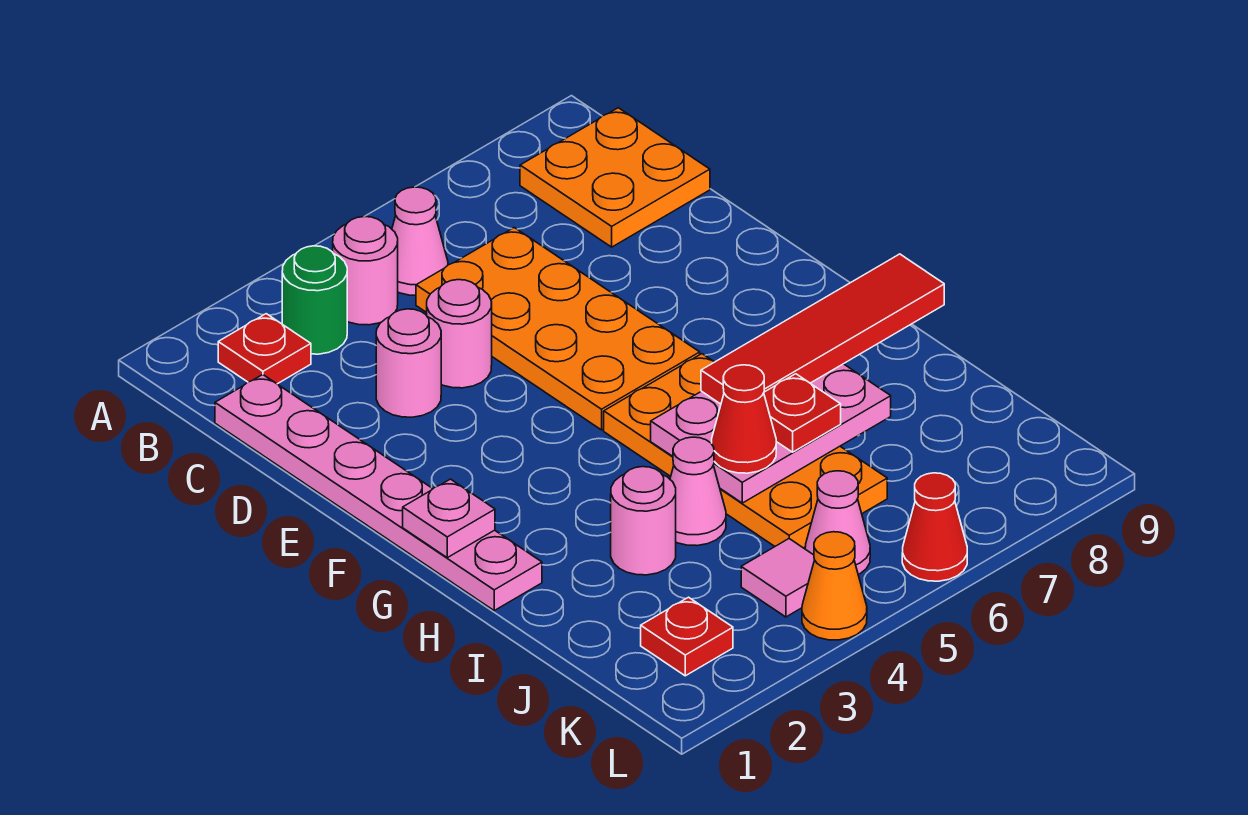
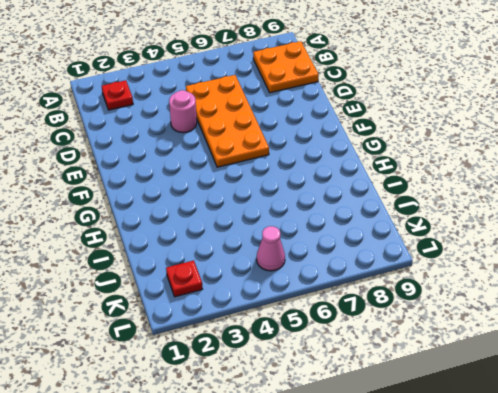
none -> green 1x1 round brick [282,246,347,354]
none -> pink 1x1 round brick [333,217,398,325]
none -> pink 1x1 cone [392,187,448,295]

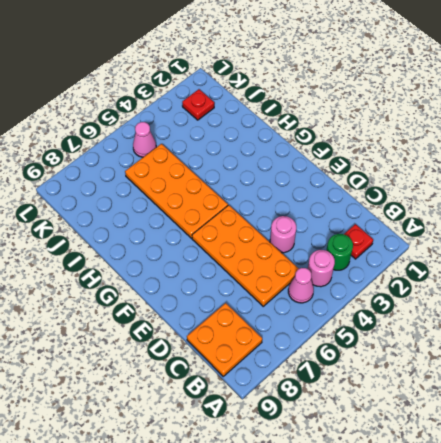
none -> pink 1x6 plate [215,375,542,610]
none -> pink 1x1 round brick [376,309,441,417]
none -> pink 1x1 round brick [611,467,676,575]

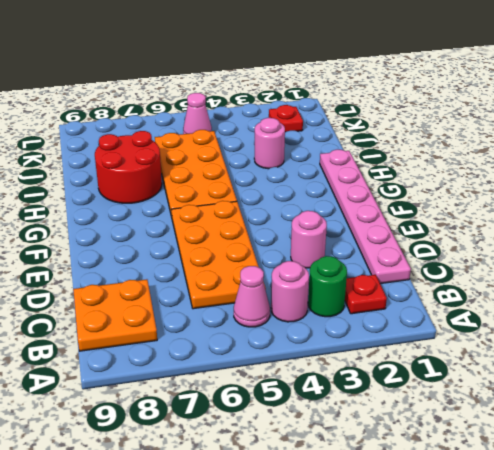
red 2x2 round brick [95,131,162,203] -> none
none -> pink 1x1 round brick [427,280,492,388]
none -> pink 1x1 cone [670,437,726,546]
none -> pink 1x1 tile [741,539,814,617]

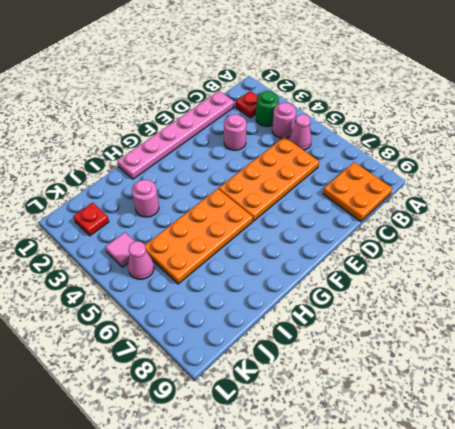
none -> pink 1x1 round brick [427,280,492,388]
none -> pink 1x1 cone [670,437,726,546]
none -> orange 1x1 cone [802,532,867,640]

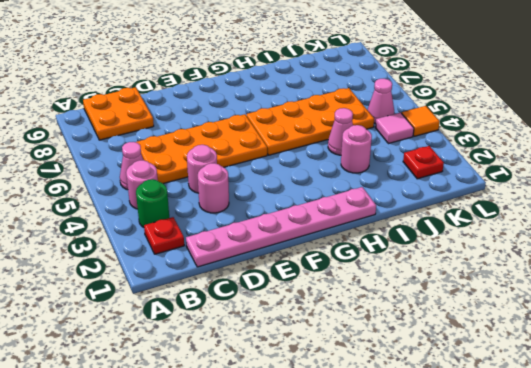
orange 1x1 tile [402,106,440,136] -> orange 1x1 cone [802,532,867,640]
none -> red 1x1 cone [902,473,967,581]
none -> pink 1x1 plate [403,479,495,558]
none -> pink 2x3 plate [651,364,891,503]

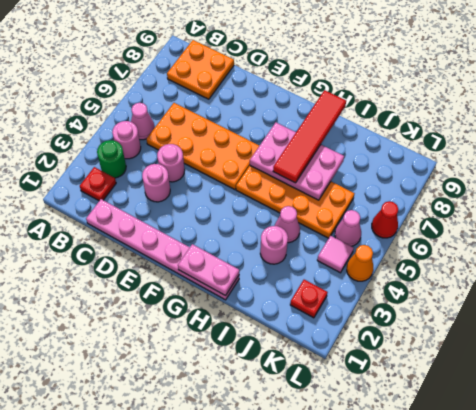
pink 1x2 plate [178,244,239,296] -> pink 1x1 plate [403,479,495,558]
pink 2x3 plate [250,122,344,200] -> pink 2x3 plate turned to [651,364,891,503]
none -> red 1x1 cone [711,365,776,473]
none -> red 1x1 plate [764,374,841,452]

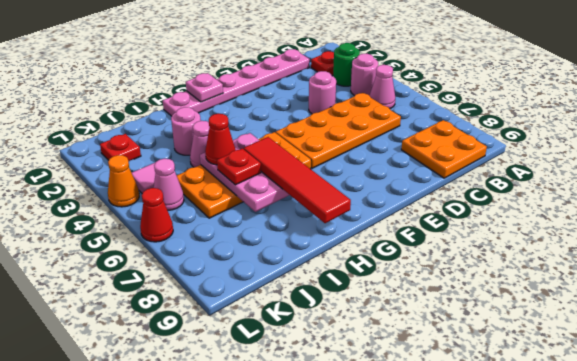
none -> pink 1x1 round brick [376,309,441,417]

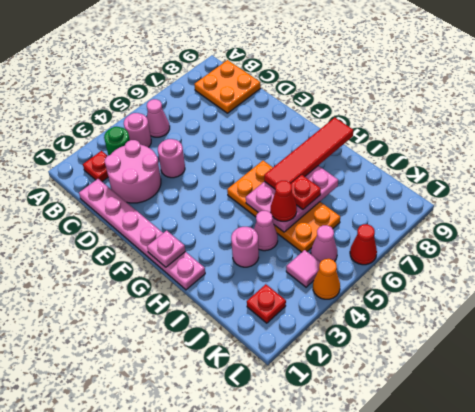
pink 2x2 round brick [105,140,161,203] -> pink 1x1 round brick [376,309,441,417]
none -> orange 2x4 plate [416,228,700,430]

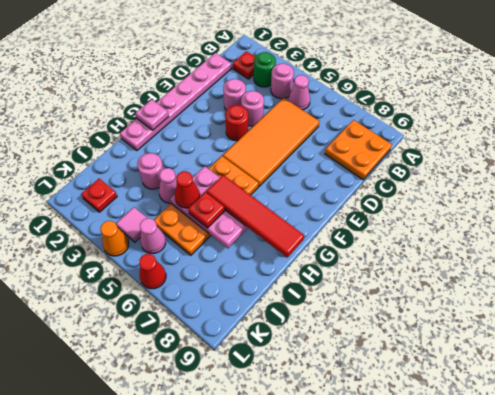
orange 2x4 tile [223,98,319,186] -> orange 2x4 plate [416,228,700,430]
red 1x1 round brick [225,105,248,141] -> none

